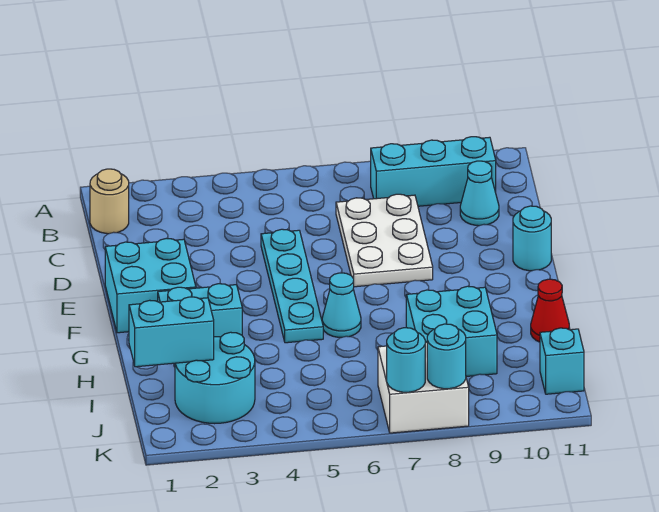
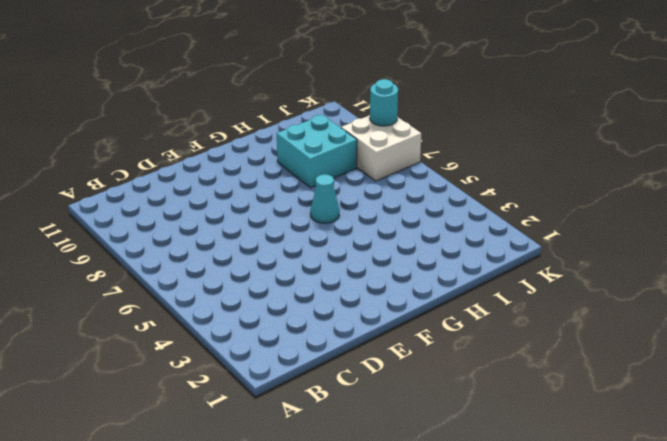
none -> tan 1x1 round brick [90,169,129,234]
none -> cyan 1x3 brick [371,137,496,206]
none -> white 2x3 plate [336,194,433,287]

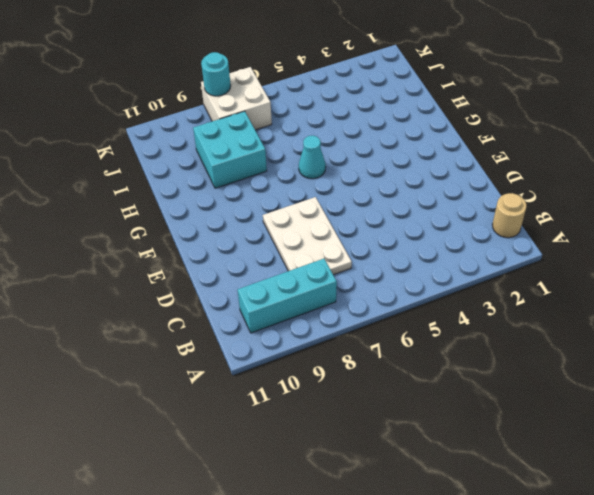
none -> cyan 1x1 cone [460,161,499,226]
none -> cyan 1x4 plate [261,229,323,343]
none -> cyan 2x2 brick [105,238,196,333]

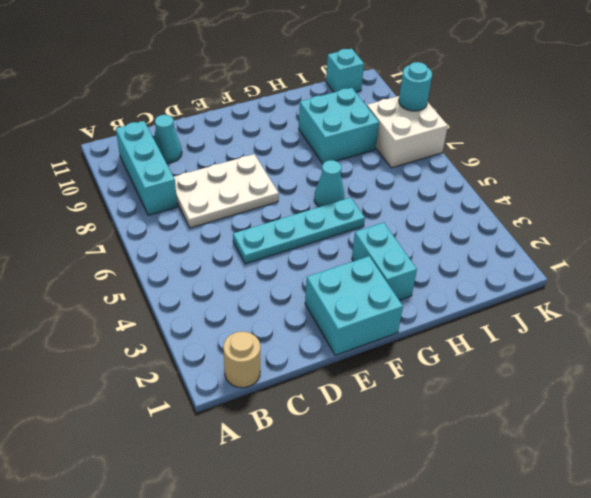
none -> cyan 1x1 round brick [513,206,551,271]
none -> red 1x1 cone [531,279,569,342]
none -> cyan 2x2 round brick [175,332,255,424]

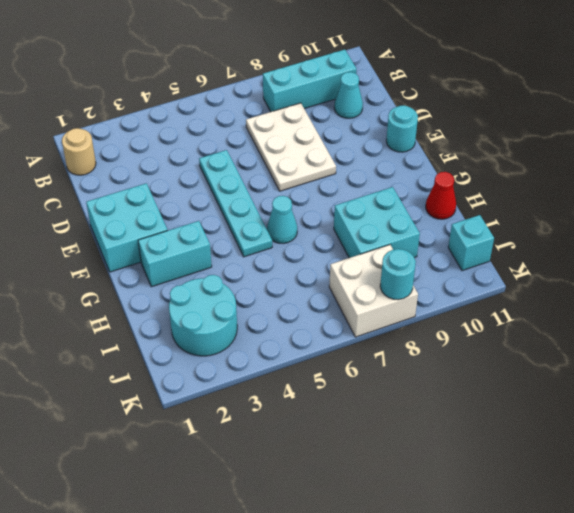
none -> cyan 1x2 brick [129,297,214,367]
none -> cyan 1x1 round brick [387,328,425,392]

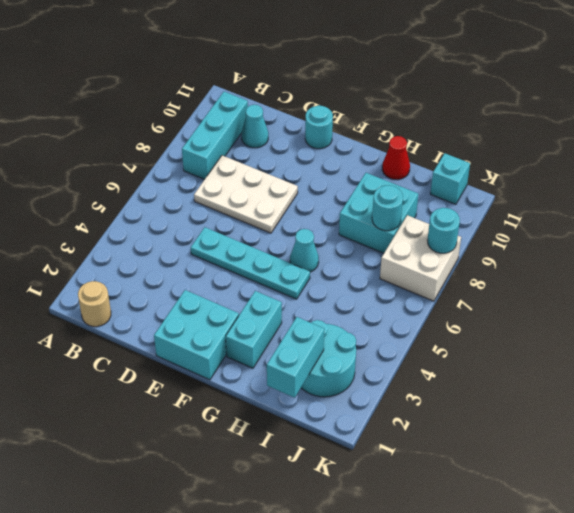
cyan 1x1 round brick [372,185,403,231] -> cyan 1x1 round brick moved to [387,328,425,392]

